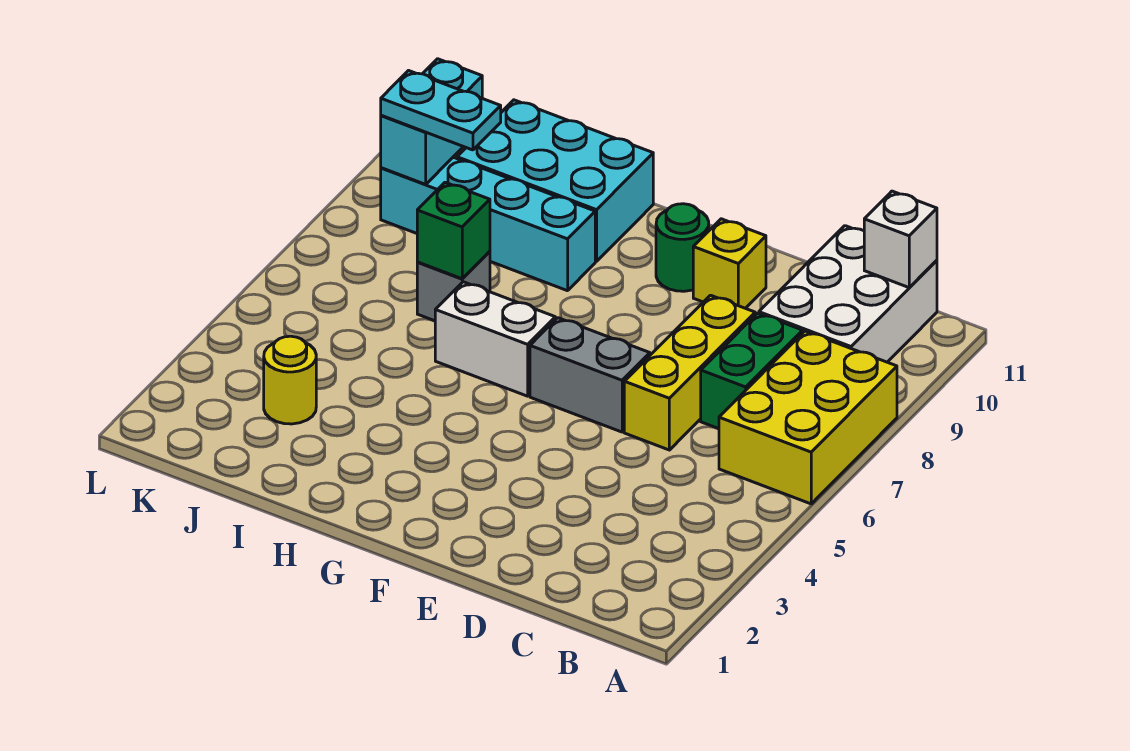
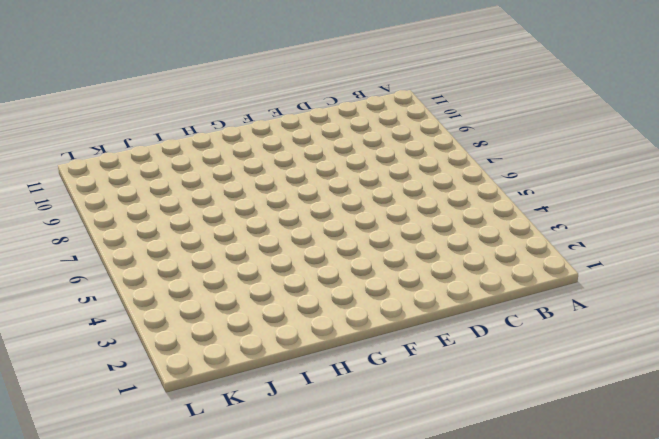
none -> yellow 2x3 brick [719,331,897,504]
none -> white 2x3 brick [759,226,937,362]
none -> green 1x2 brick [701,313,803,429]

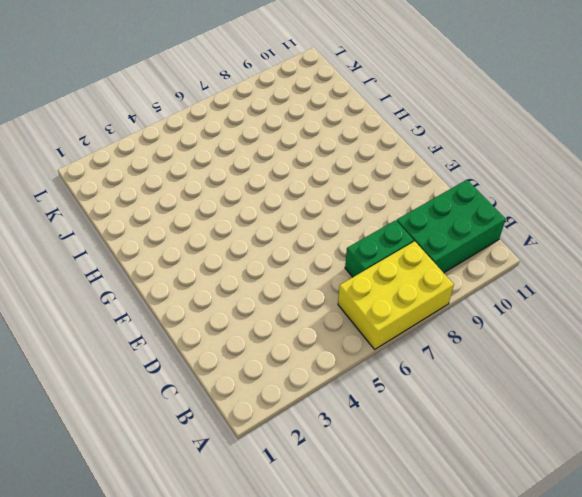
green 2x3 brick [397,180,506,273] -> white 2x3 brick [759,226,937,362]
none -> yellow 1x3 brick [624,295,755,450]
none -> grey 1x2 brick [530,318,650,432]
none -> yellow 1x1 brick [693,219,766,308]

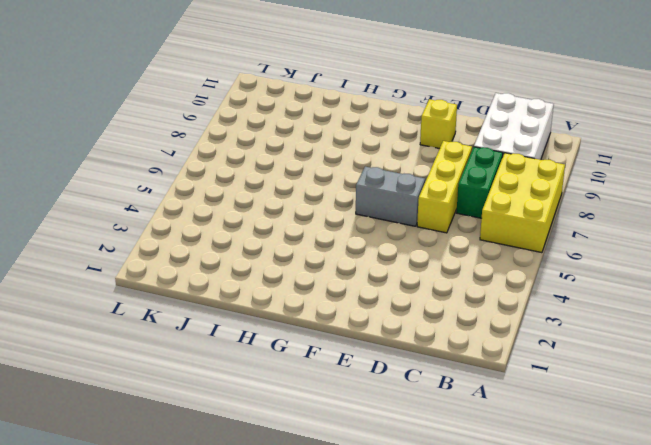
none -> green 1x1 round brick [656,204,709,291]
none -> white 1x2 brick [435,282,555,396]
none -> cyan 1x4 brick [381,157,595,291]

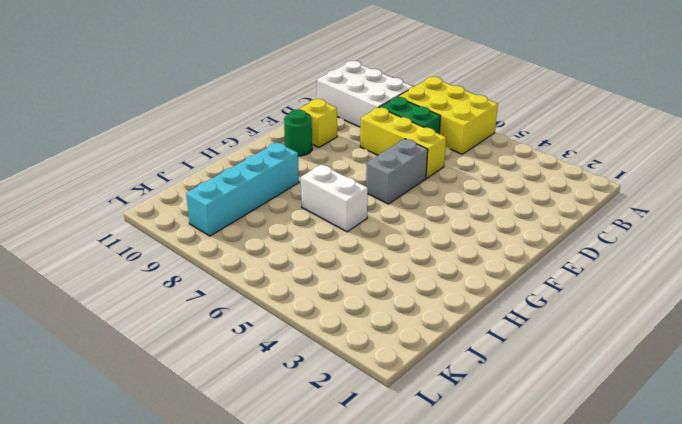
white 1x2 brick [301,165,368,232] -> white 1x2 brick turned to [435,282,555,396]
none -> cyan 2x3 brick [457,100,653,261]
none -> grey 1x1 brick [417,252,490,321]
none -> yellow 1x1 round brick [264,336,316,424]

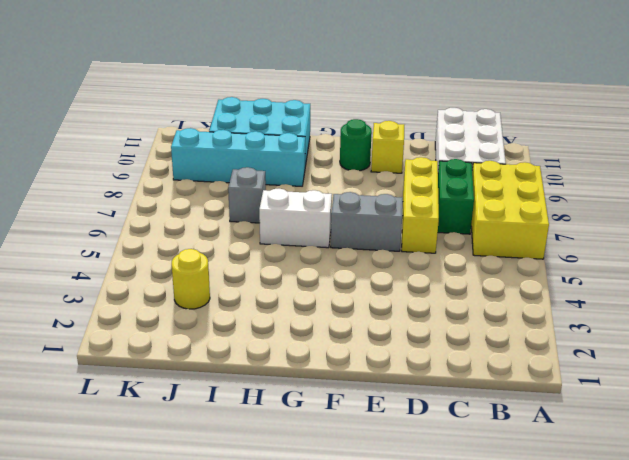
none -> white 1x1 brick [864,191,937,288]
none -> green 1x1 brick [417,182,490,279]
none -> cyan 1x2 brick [381,59,482,184]

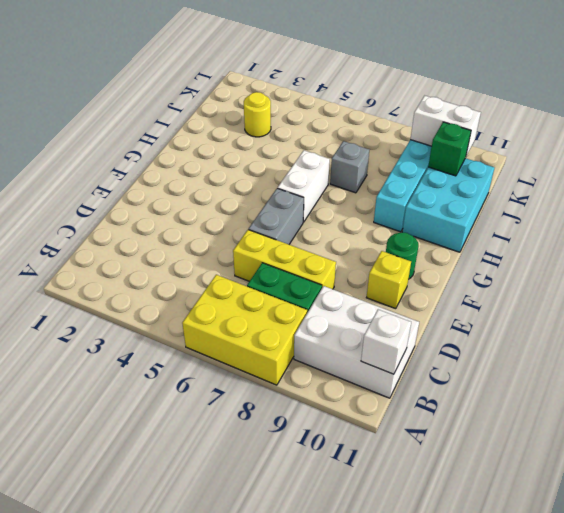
green 1x1 brick [428,122,471,176] -> green 1x1 brick moved to [417,182,490,279]
white 1x2 brick [410,96,481,156] -> cyan 1x2 brick [381,59,482,184]
none -> cyan 1x2 plate [381,71,501,150]

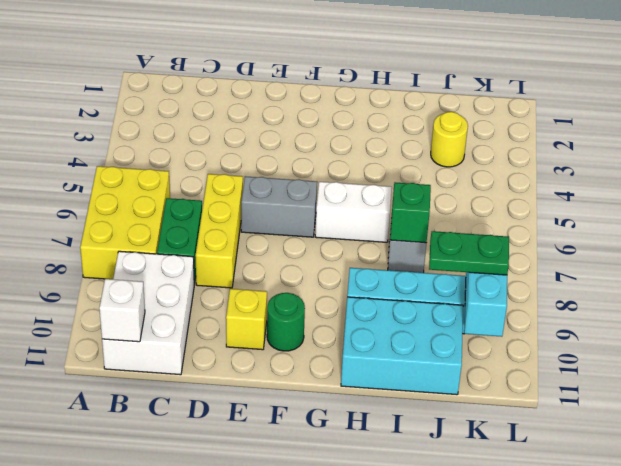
green 1x2 plate [429,231,509,275] -> cyan 1x2 plate [381,71,501,150]

